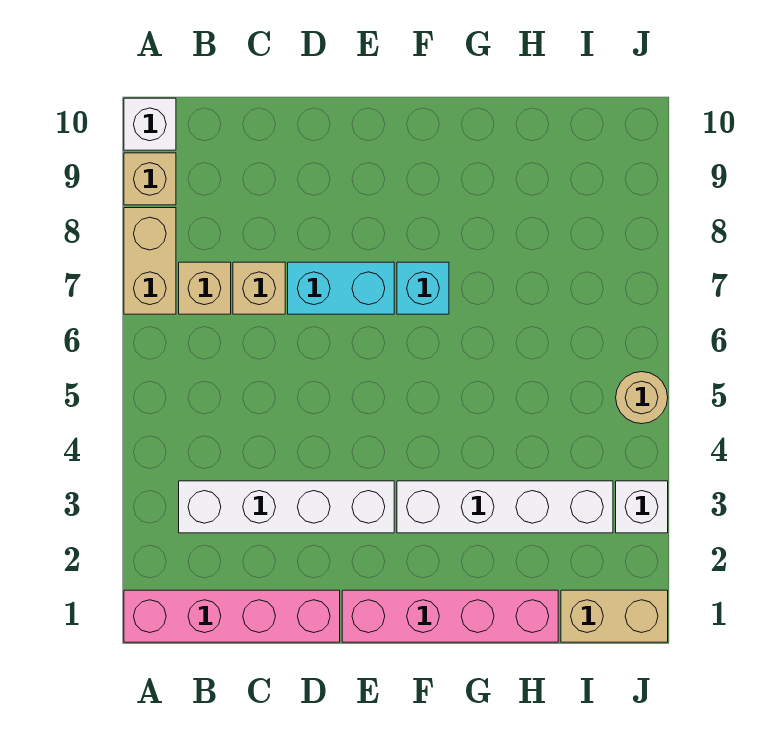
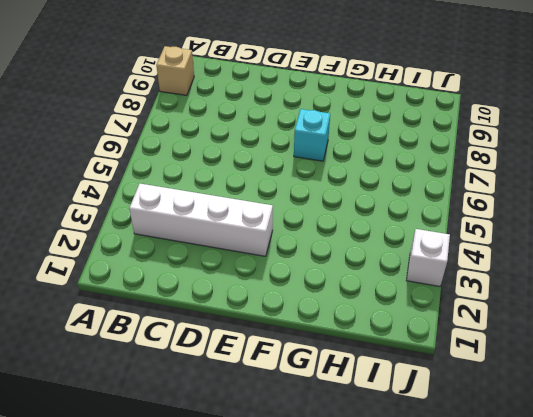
none -> pink 1x4 brick [124,590,340,642]
none -> tan 1x2 brick [124,208,176,314]
none -> white 1x1 brick [124,98,176,150]

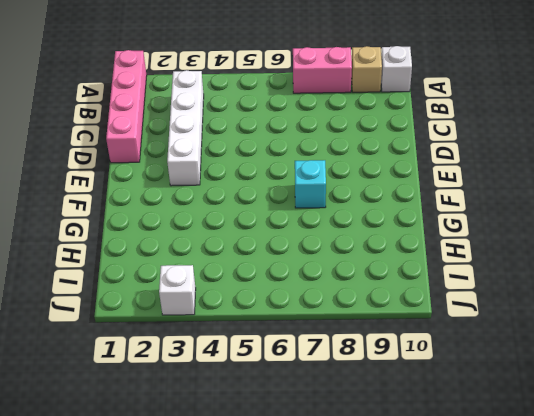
pink 1x2 brick [293,47,352,93] -> tan 1x2 brick [124,208,176,314]
none -> tan 1x1 brick [179,262,231,314]
none -> tan 1x1 brick [233,262,285,314]
none -> cyan 1x2 brick [288,262,394,314]

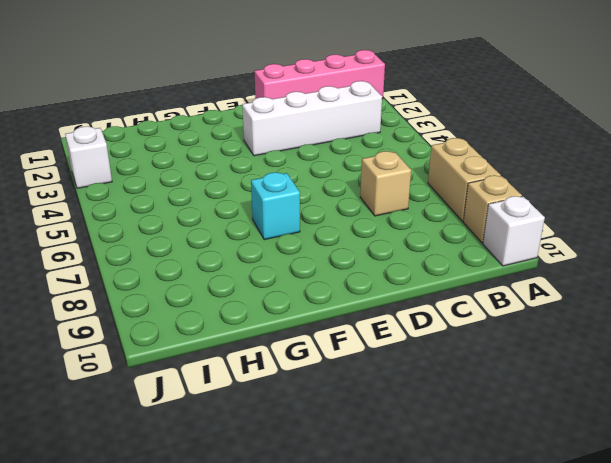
none -> tan 1x1 brick [179,262,231,314]
none -> cyan 1x2 brick [288,262,394,314]
none -> pink 1x4 brick [342,590,558,642]

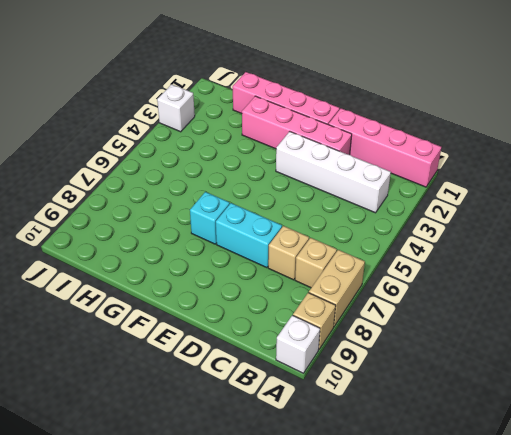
pink 1x4 brick [242,96,352,155] -> none
none -> white 1x4 brick [397,481,613,533]
none -> tan 1x2 brick [561,590,668,642]
none -> tan 1x1 round brick [616,372,668,424]

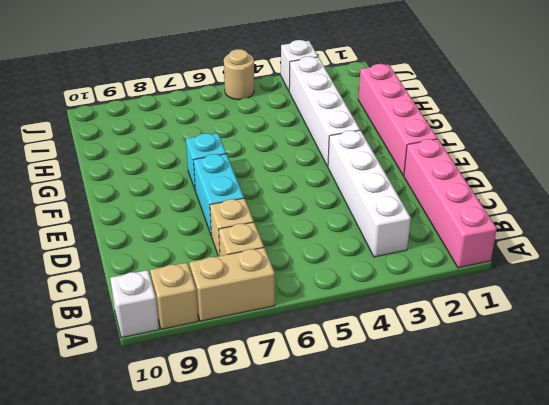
none -> tan 1x2 brick [561,590,668,642]

